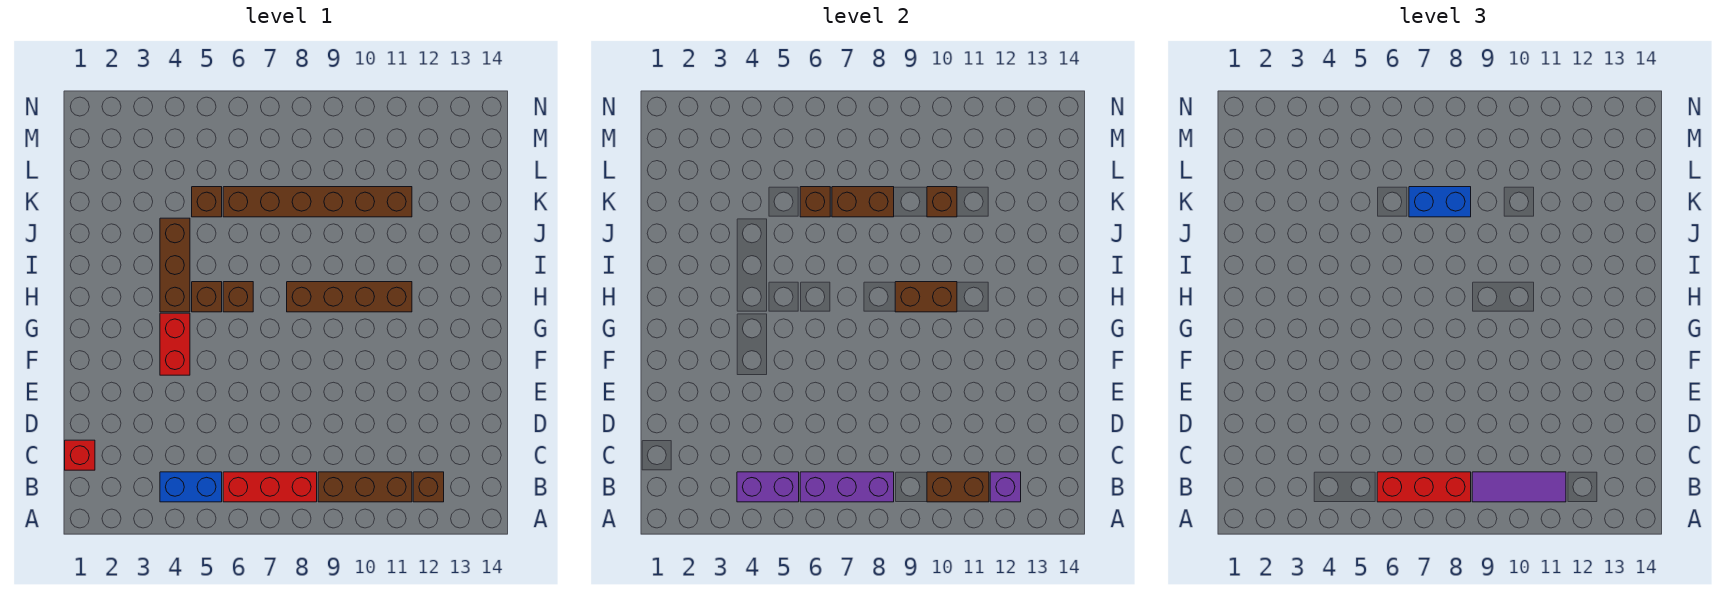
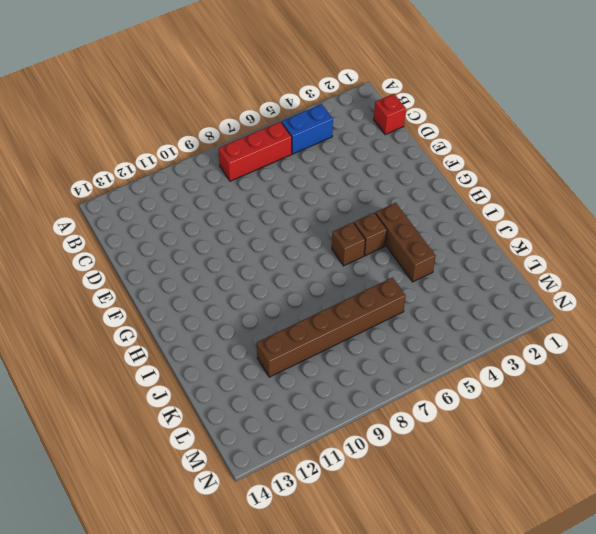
none -> brown 1x3 brick [318,472,412,502]
none -> brown 1x1 brick [413,472,444,502]
none -> red 1x2 brick [160,313,190,375]

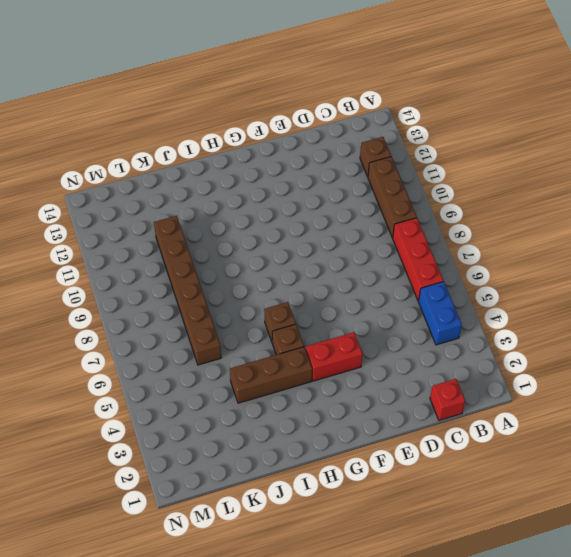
none -> brown 1x4 brick [287,282,412,312]
none -> brown 1x1 brick [192,187,222,217]
none -> purple 1x2 brick [737,472,799,502]

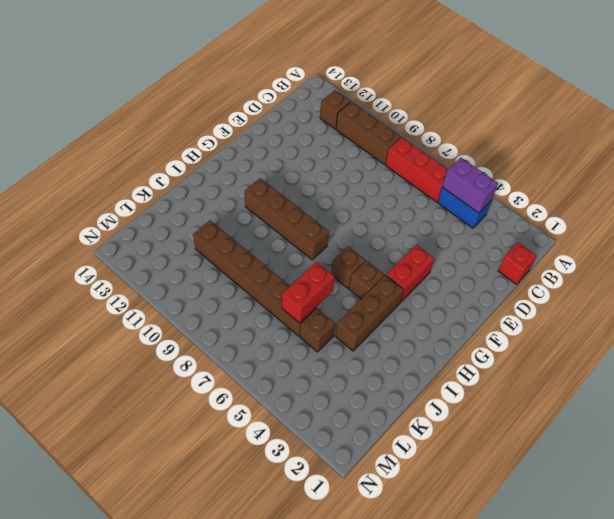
red 1x2 brick [282,262,335,323] -> brown 1x1 brick [800,187,830,217]
none -> purple 1x3 brick [800,472,894,502]
none -> brown 1x2 brick [927,472,989,502]
none -> purple 1x1 brick [990,472,1021,502]

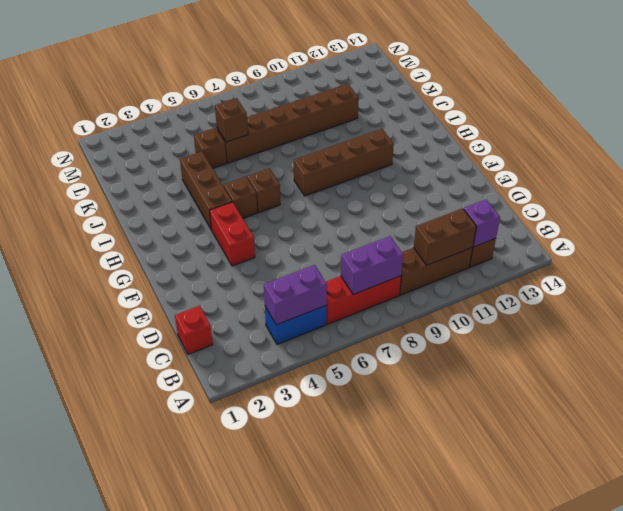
purple 1x2 brick [341,236,403,294] -> purple 1x3 brick [800,472,894,502]
none -> brown 1x2 brick [895,282,957,312]
none -> brown 1x2 brick [832,187,894,217]
none -> brown 1x1 brick [927,187,957,217]

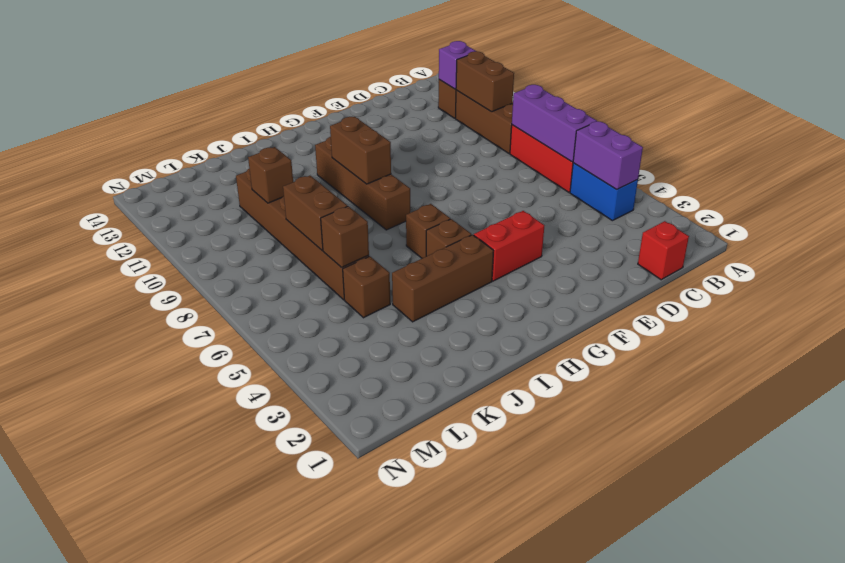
none -> red 1x3 brick [1377,472,1471,502]
none -> purple 1x3 tile [1472,472,1566,502]
none -> blue 1x2 brick [1409,187,1471,217]

